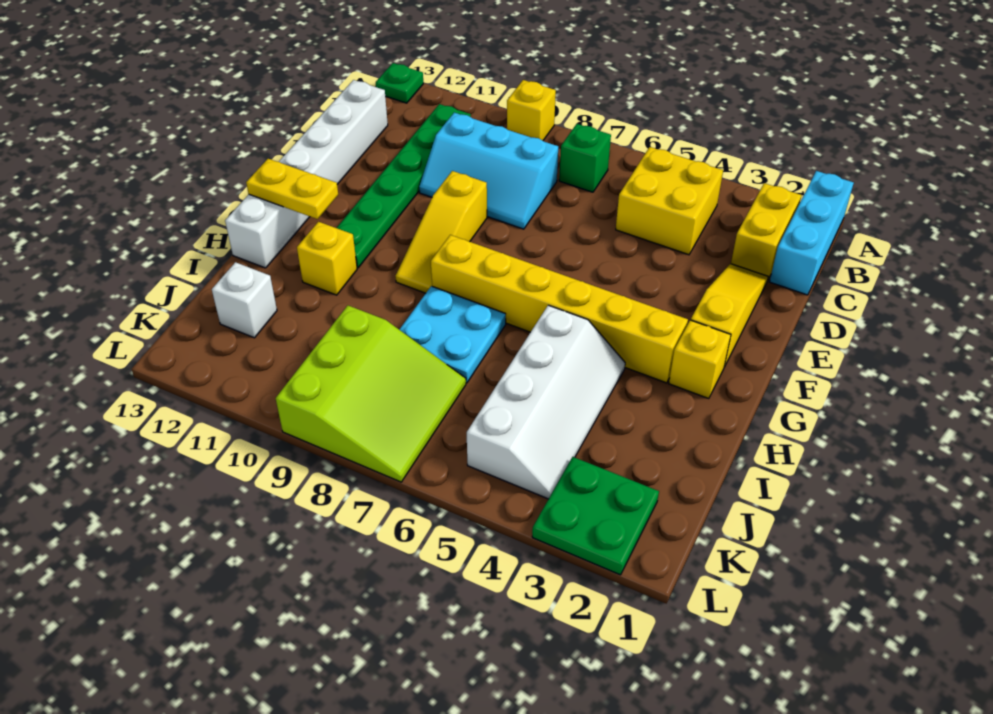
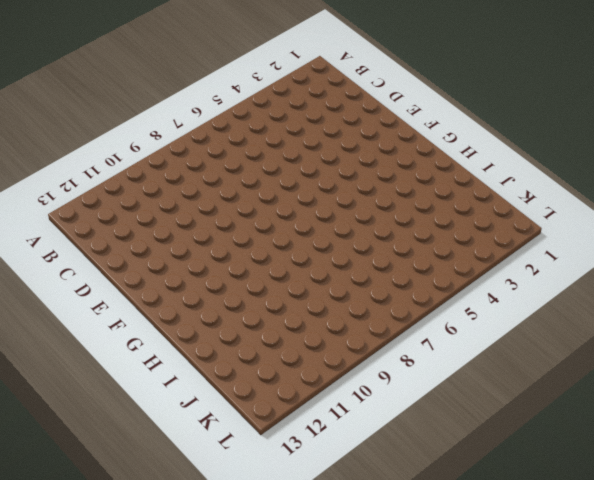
none -> cyan 1x3 brick [770,171,854,295]
none -> yellow 1x1 brick [507,80,556,141]
none -> green 1x1 plate [376,63,423,103]

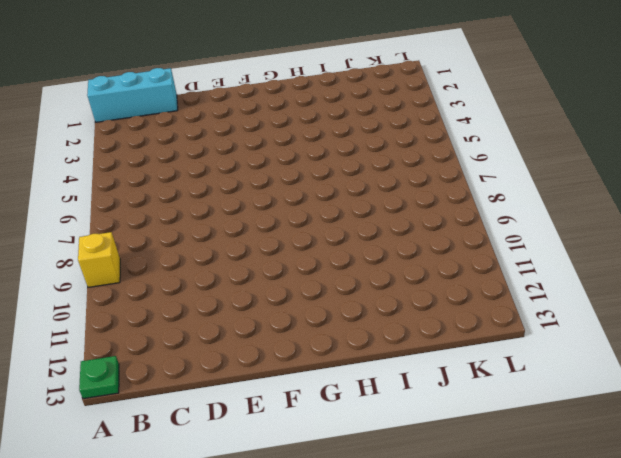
none -> yellow 1x2 brick [731,183,801,281]
none -> yellow 2x2 brick [616,147,723,255]
none -> green 1x1 brick [559,124,611,192]

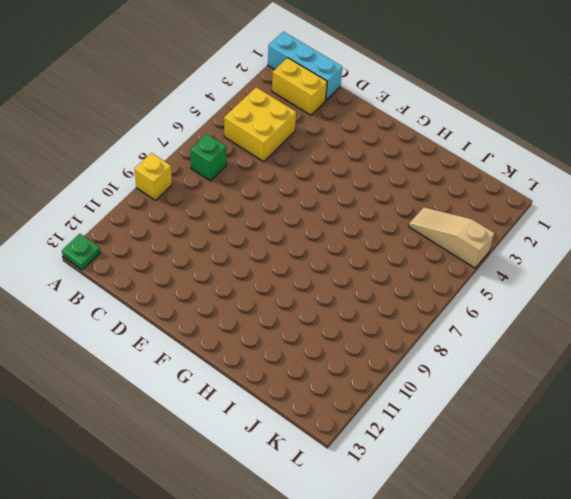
tan 1x3 slope [409,207,494,268] -> white 2x4 slope [467,305,625,499]
none -> green 1x6 plate [337,104,471,268]
none -> cyan 2x3 slope [419,113,558,229]
none -> white 1x6 brick [225,80,388,268]

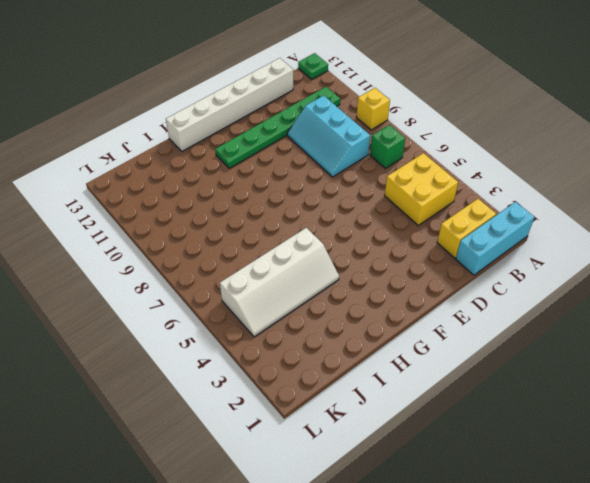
none -> yellow 1x3 slope [691,264,768,367]
none -> yellow 1x3 slope [395,171,487,293]
none -> yellow 1x1 brick [669,320,731,399]

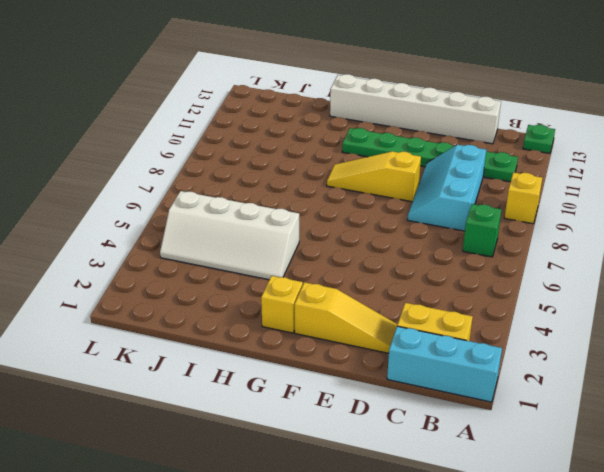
none -> yellow 2x2 brick [616,147,723,255]
none -> yellow 1x6 brick [431,235,688,383]
none -> cyan 2x2 plate [399,286,506,383]

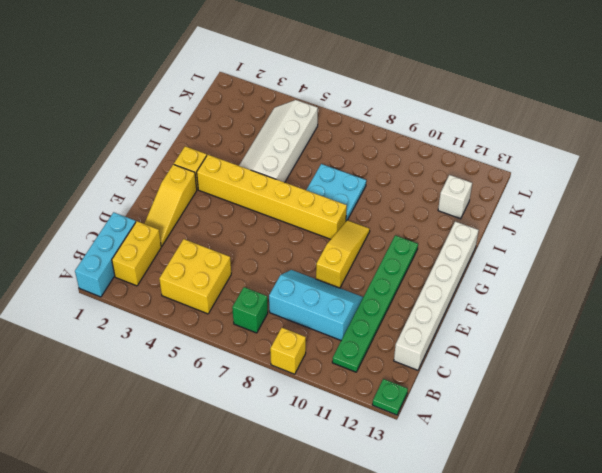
none -> yellow 1x1 brick [297,222,357,295]
none -> lime 3x3 slope [276,306,466,482]
none -> green 2x2 plate [532,457,659,575]

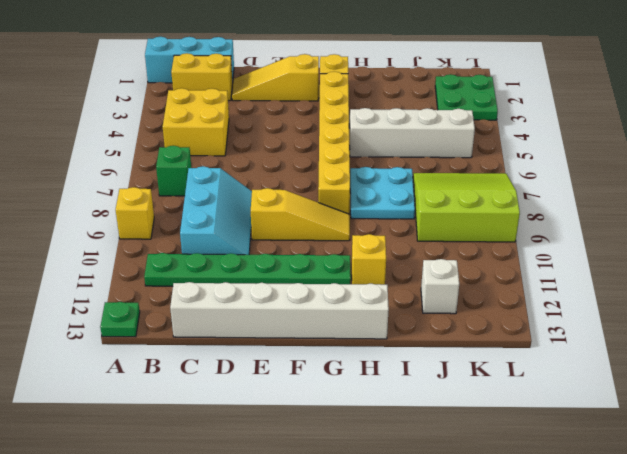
none -> yellow 1x2 plate [246,159,338,219]

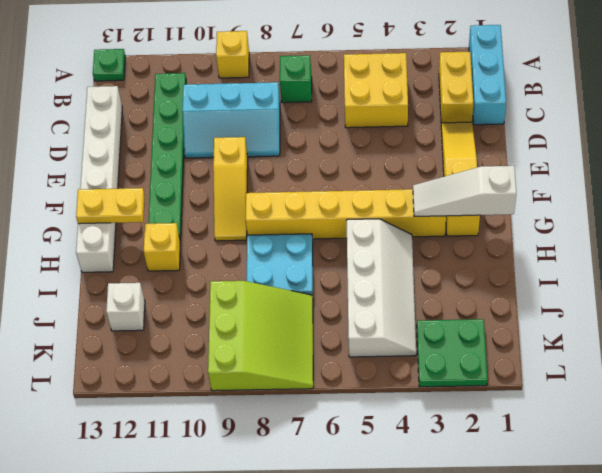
white 1x3 slope [413,166,516,217] -> none

